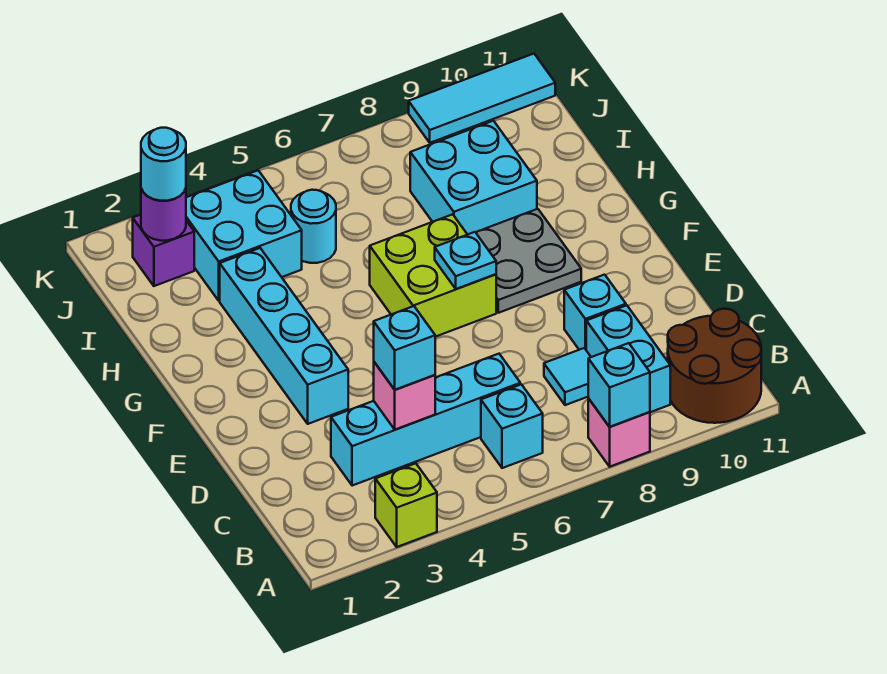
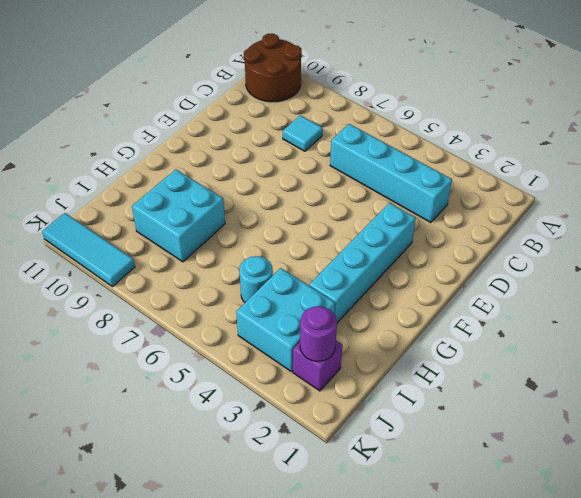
none -> lime 1x1 brick [375,463,437,547]
none -> pink 1x1 brick [588,398,650,467]
none -> cyan 1x1 brick [481,384,543,468]

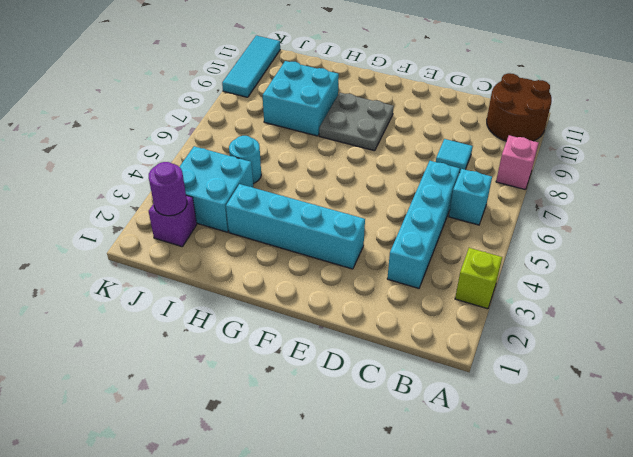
none -> cyan 1x2 brick [586,305,670,412]
none -> cyan 1x1 brick [564,275,626,350]
none -> lime 2x2 brick [370,214,496,337]

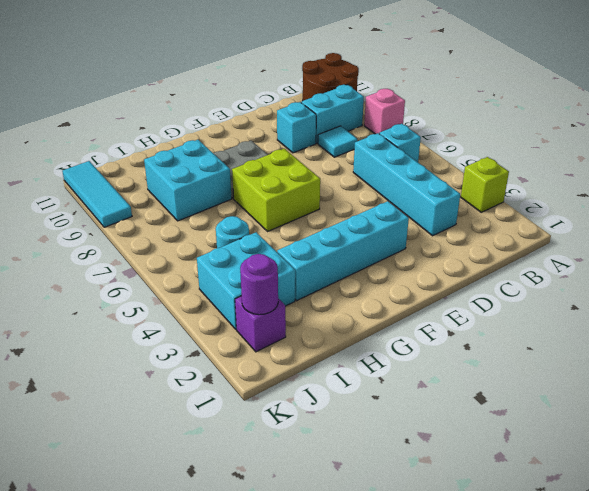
none -> cyan 1x1 brick [588,343,650,427]
none -> pink 1x1 brick [374,362,435,430]
none -> cyan 1x1 plate [435,232,496,289]

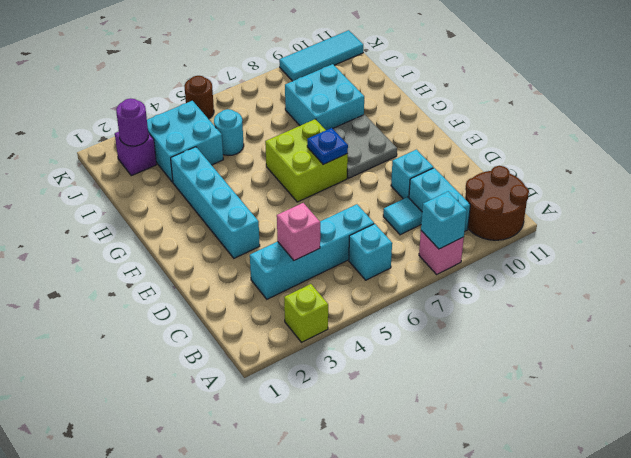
blue 1x1 plate [307,128,348,164] -> cyan 1x1 plate [435,232,496,289]
brown 1x1 round brick [184,76,214,119] -> none
none -> cyan 1x1 brick [374,306,435,390]
none -> cyan 1x1 round brick [141,128,186,201]

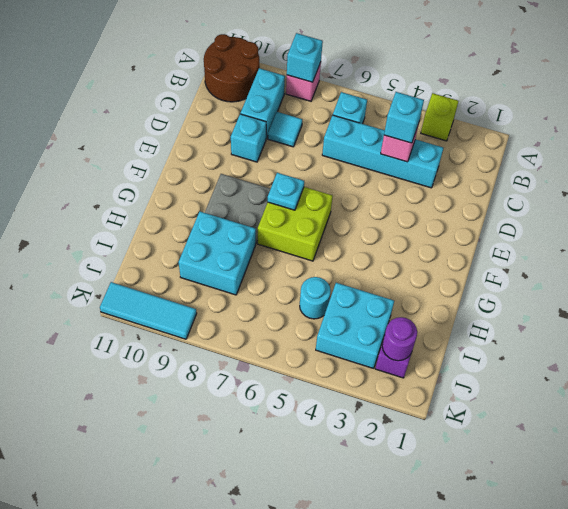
none -> cyan 1x4 brick [220,248,348,424]
none -> cyan 1x1 round brick [141,128,186,201]

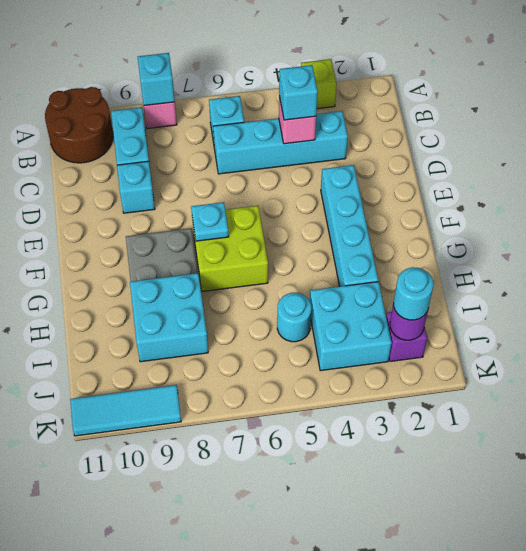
none -> cyan 1x1 tile [544,348,591,405]

